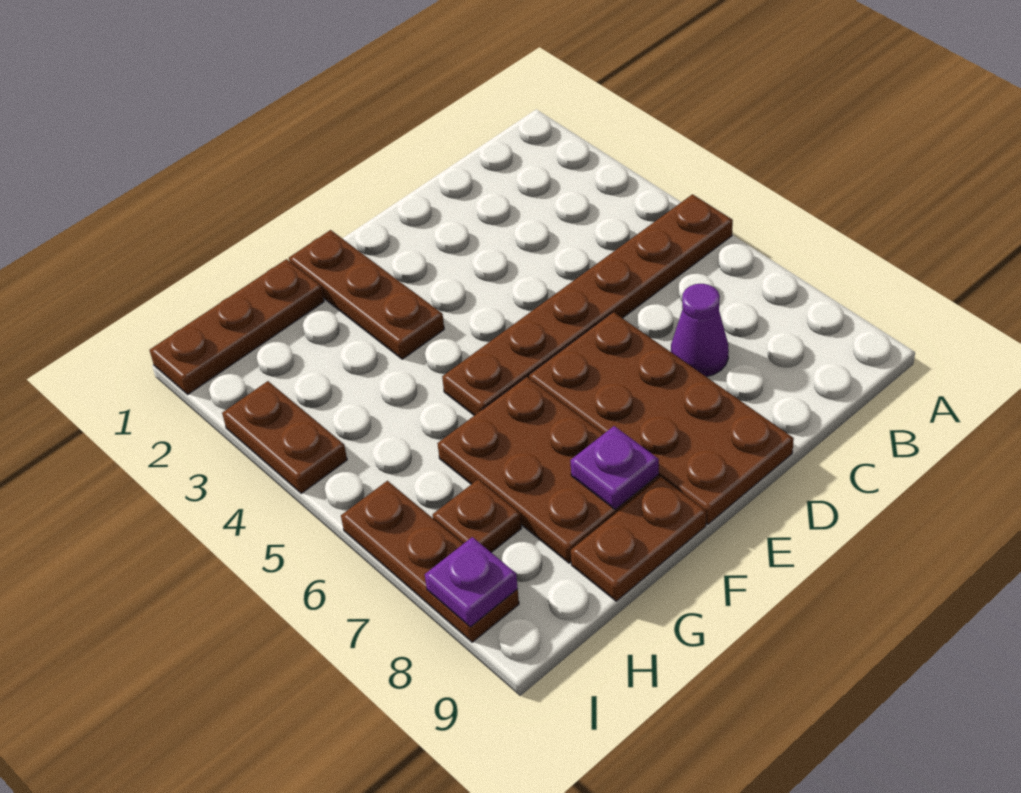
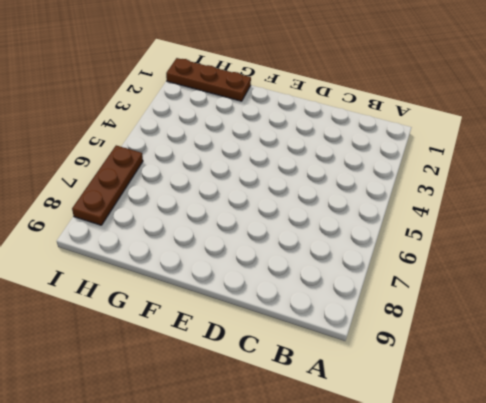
none -> brown 1x6 plate [442,194,733,416]
none -> purple 1x1 cone [671,284,729,377]
none -> brown 2x4 plate [529,312,794,524]

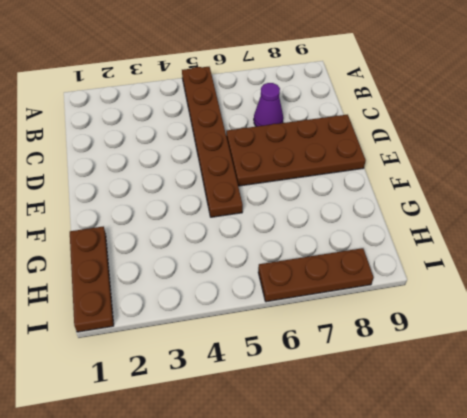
none -> brown 1x3 plate [289,230,444,359]
none -> brown 2x3 plate [437,377,659,563]
none -> brown 1x2 plate [571,477,706,601]

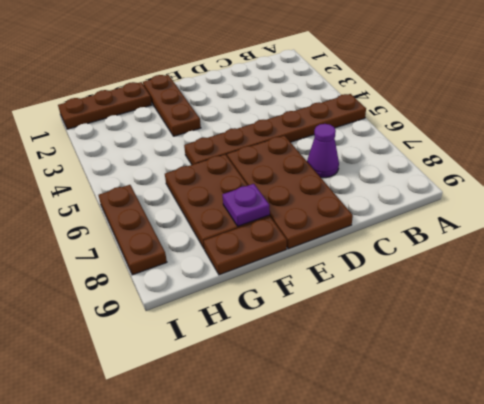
none -> brown 1x1 plate [433,480,521,552]
none -> brown 1x2 plate [222,381,347,493]
none -> purple 1x1 plate [425,537,518,627]

